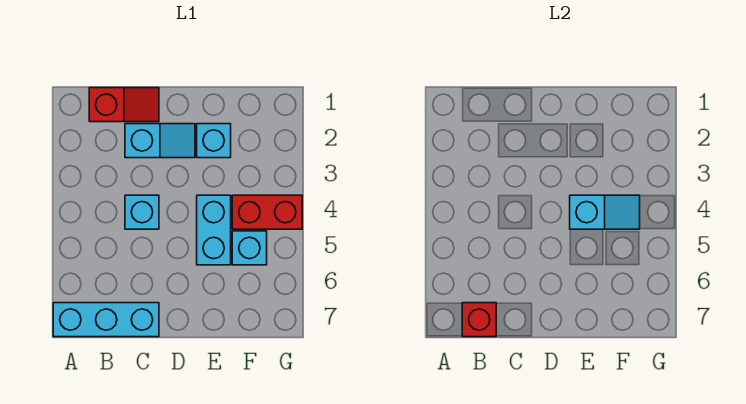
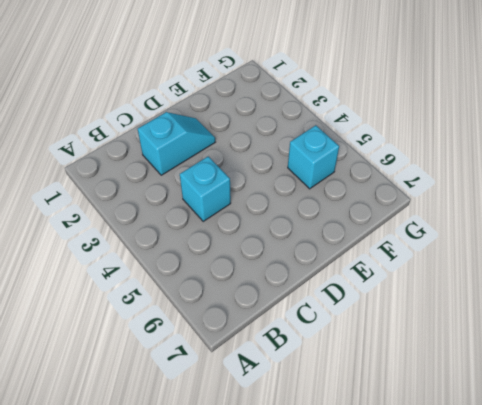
none -> cyan 1x3 brick [53,303,159,337]
none -> red 1x2 slope [89,88,159,122]

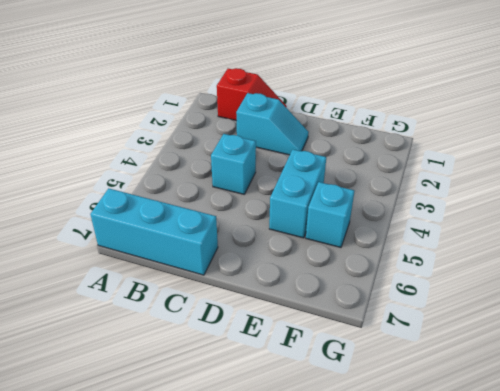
none -> cyan 1x1 brick [197,124,231,158]
none -> red 1x2 brick [232,195,302,229]

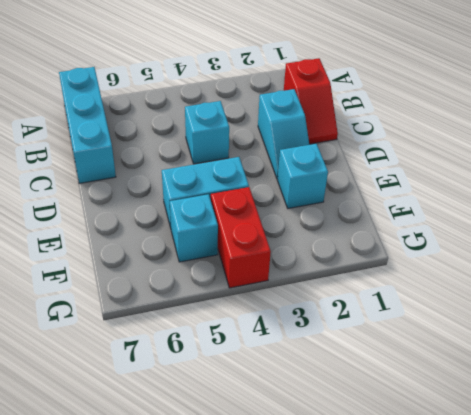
none -> red 1x1 brick [462,303,496,337]
none -> cyan 1x2 slope [570,195,640,229]

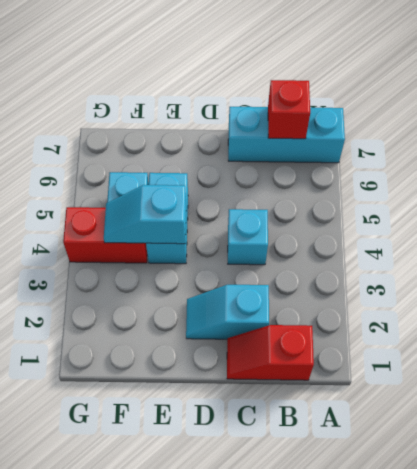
none -> cyan 1x1 brick [197,124,231,158]

